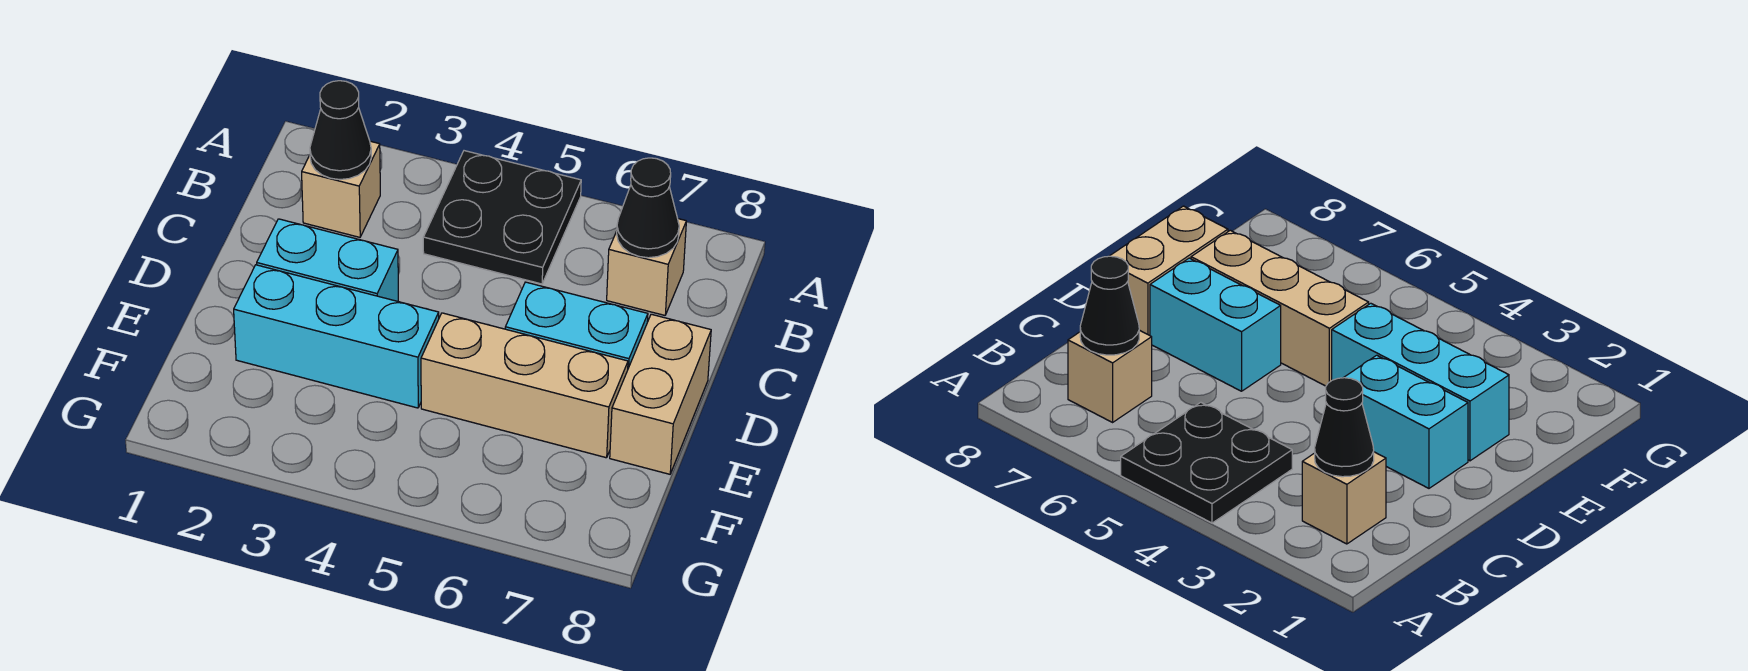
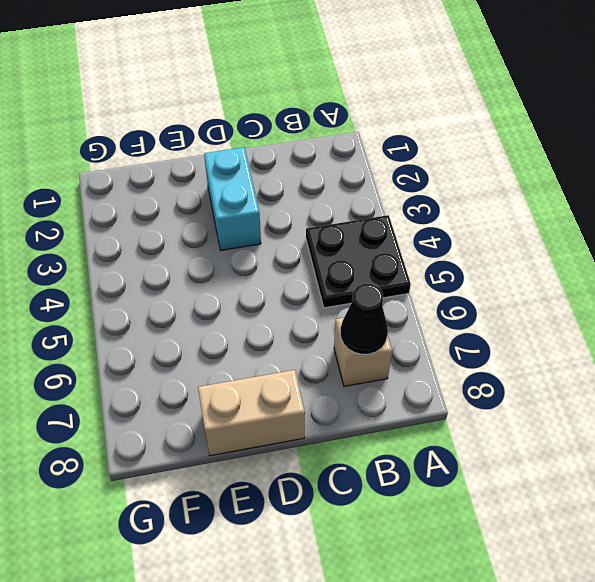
none -> tan 1x1 brick [302,141,380,237]
none -> cyan 1x2 brick [505,282,648,368]

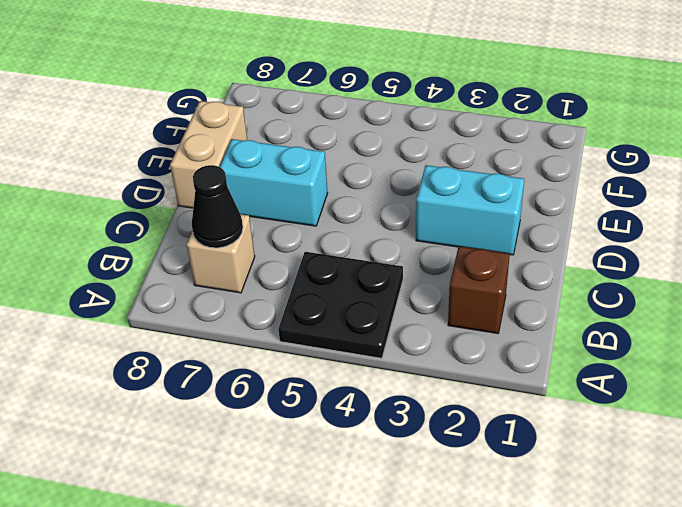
brown 1x1 brick [448,246,510,333] -> tan 1x1 brick [302,141,380,237]
none -> cyan 1x3 brick [234,265,439,408]
none -> tan 1x3 brick [421,313,628,458]

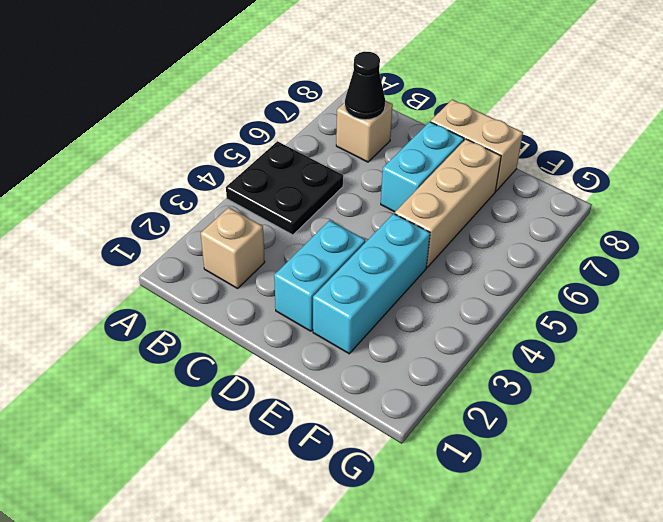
none -> black 1x1 cone [310,81,371,179]

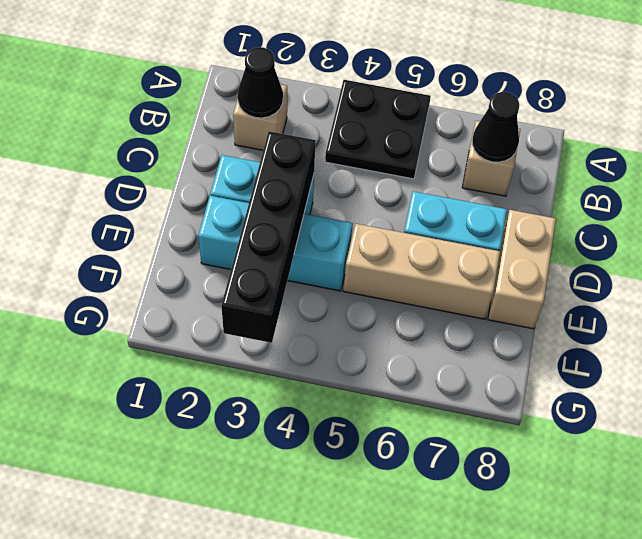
black 1x4 brick [221,131,316,343] -> none

